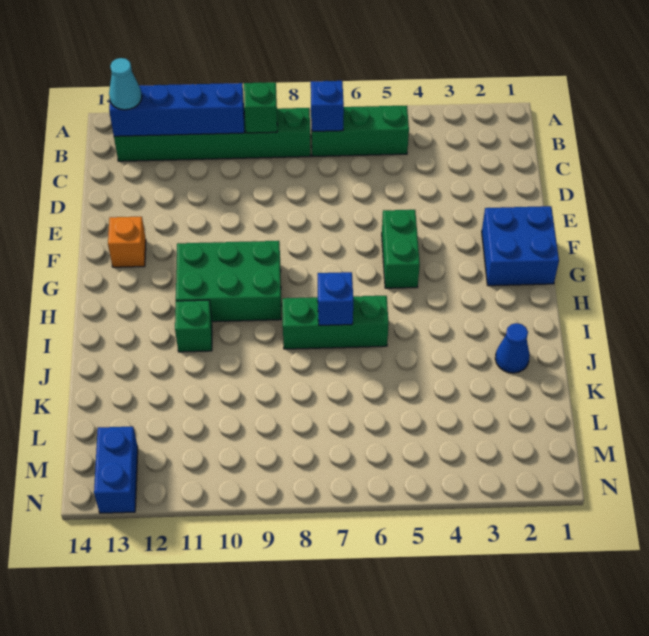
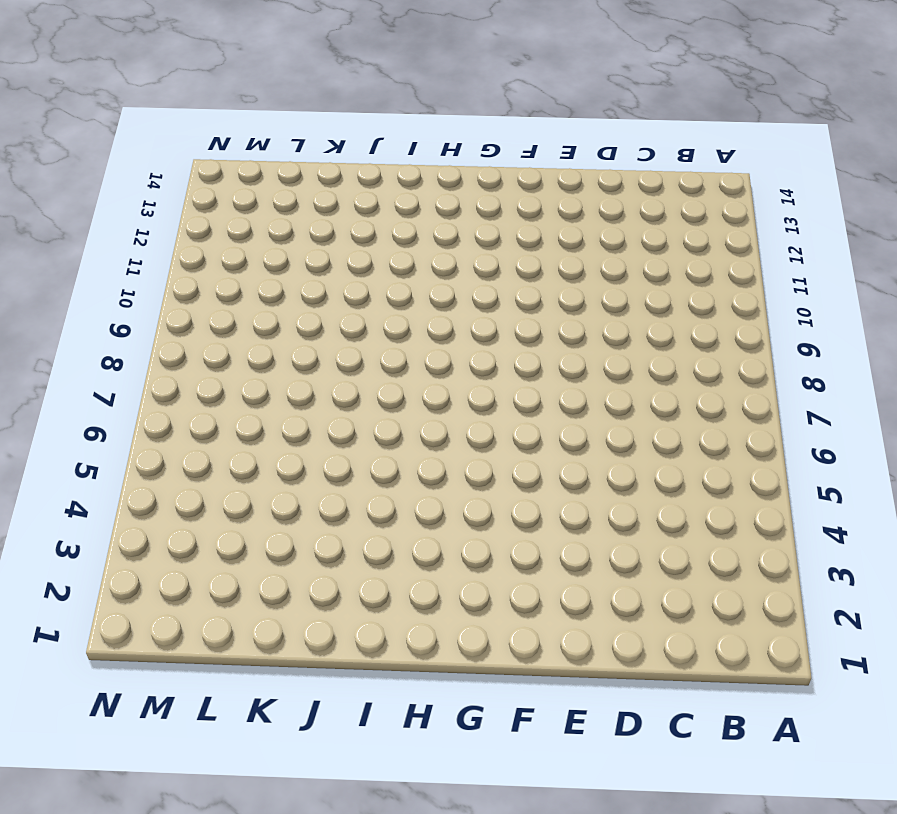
none -> green 1x3 brick [311,106,409,157]
none -> green 1x6 brick [114,108,311,161]
none -> blue 2x2 brick [482,206,559,286]

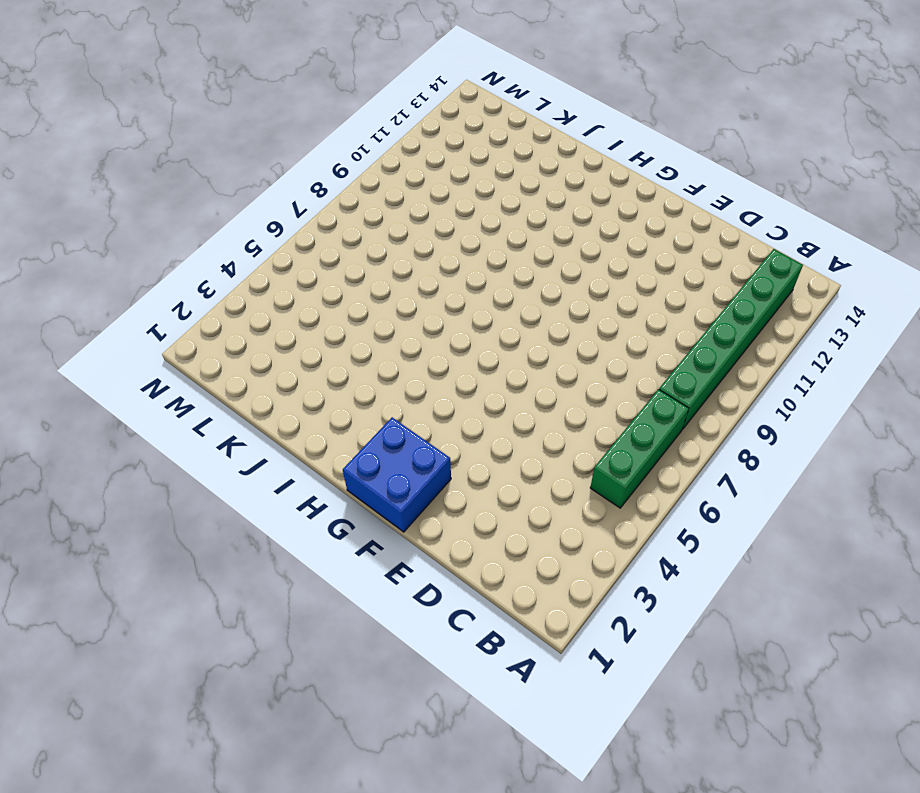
none -> green 1x2 brick [382,210,420,288]
none -> orange 1x1 brick [108,217,146,267]
none -> green 2x3 brick [176,241,281,322]

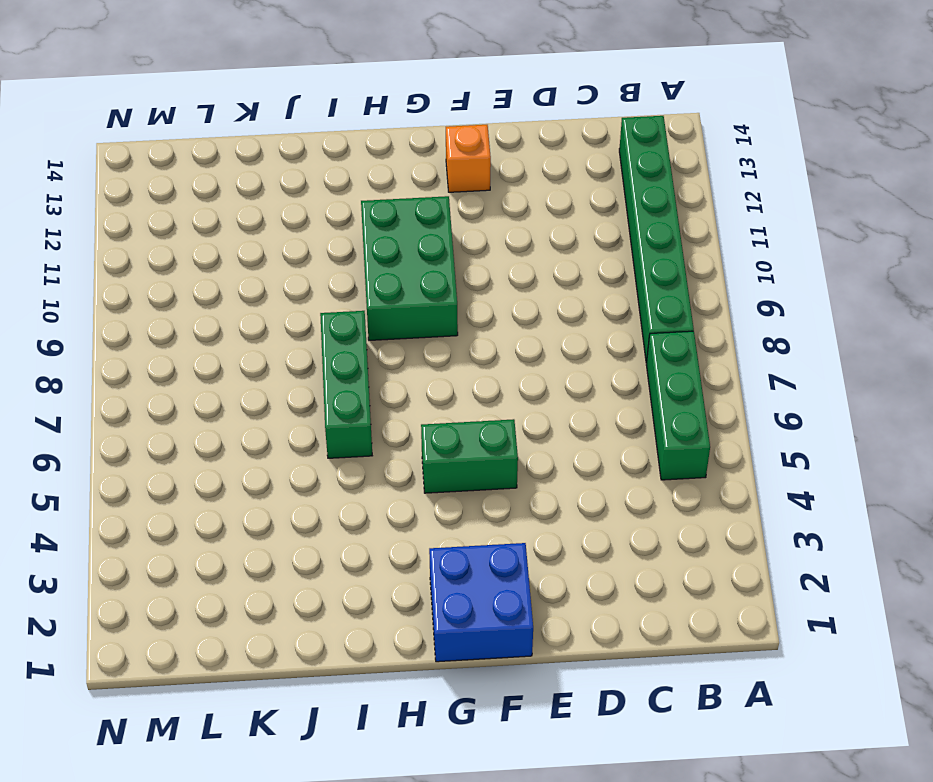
none -> green 1x1 brick [175,300,212,352]
none -> blue 1x1 cone [495,323,530,373]
none -> blue 1x2 brick [94,427,138,513]

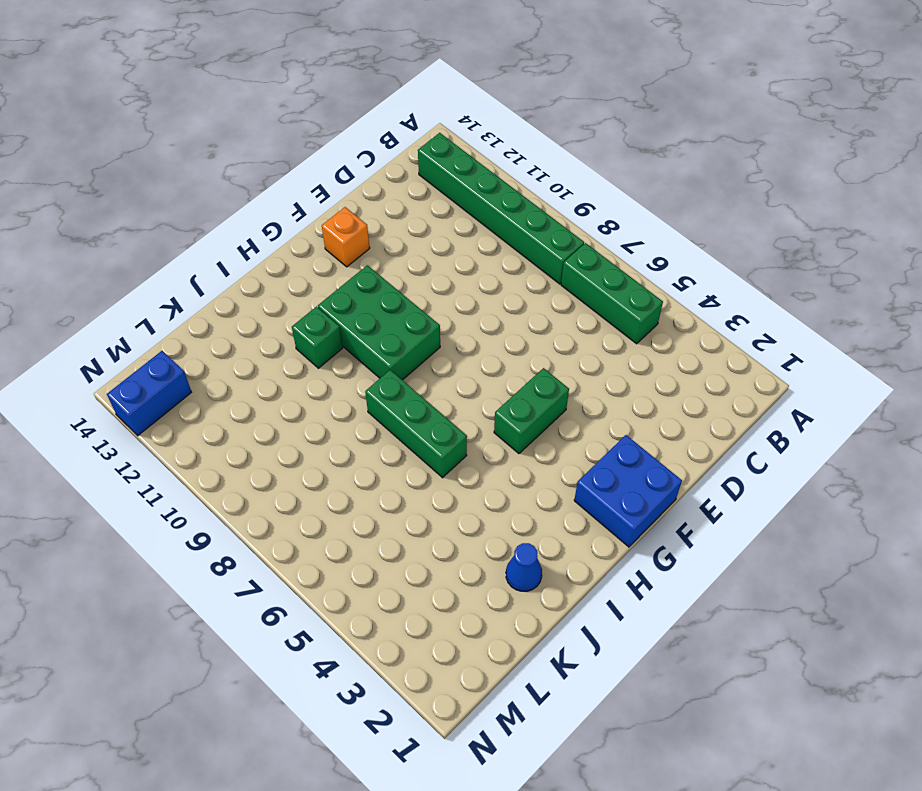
none -> blue 1x1 brick [311,81,344,131]
none -> green 1x1 brick [244,82,277,133]
none -> blue 1x4 brick [109,83,244,136]

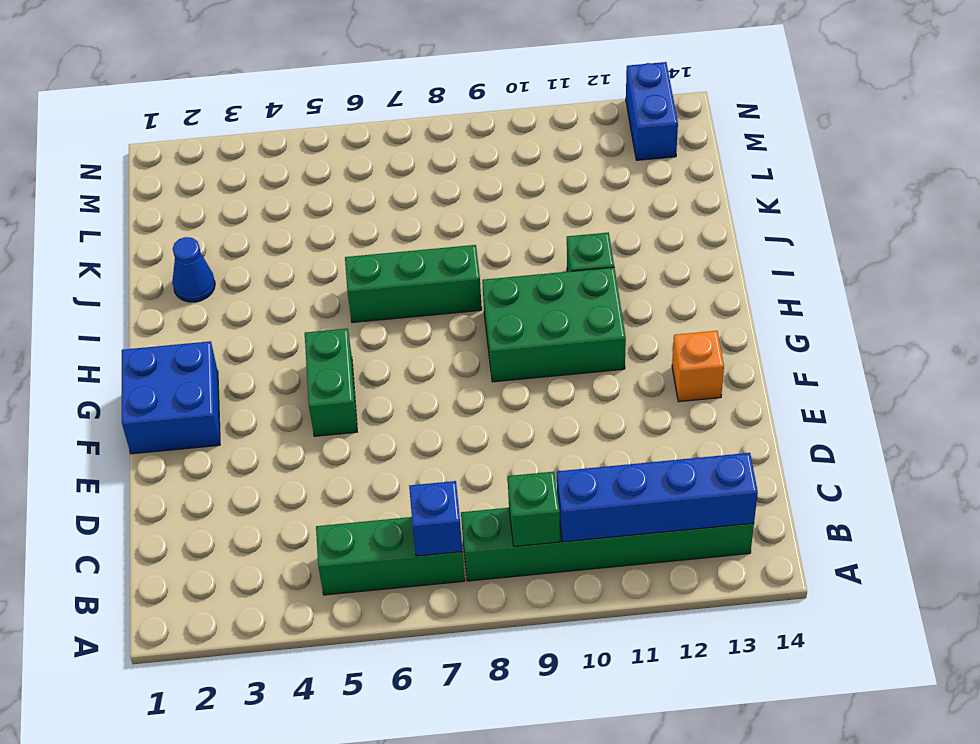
none -> blue 1x1 brick [318,272,353,325]
none -> cyan 1x1 cone [109,58,142,110]

